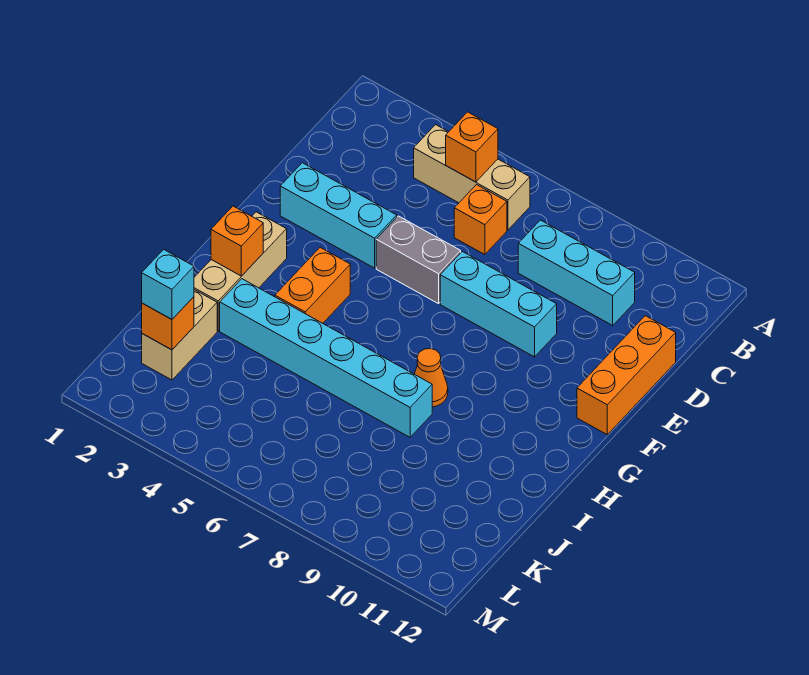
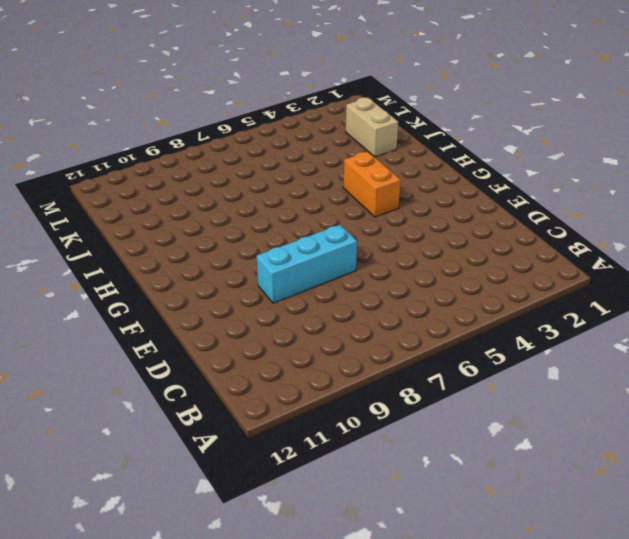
none -> tan 1x3 brick [414,125,530,230]
none -> orange 1x1 brick [454,185,507,255]
none -> cyan 1x3 brick [518,220,635,325]

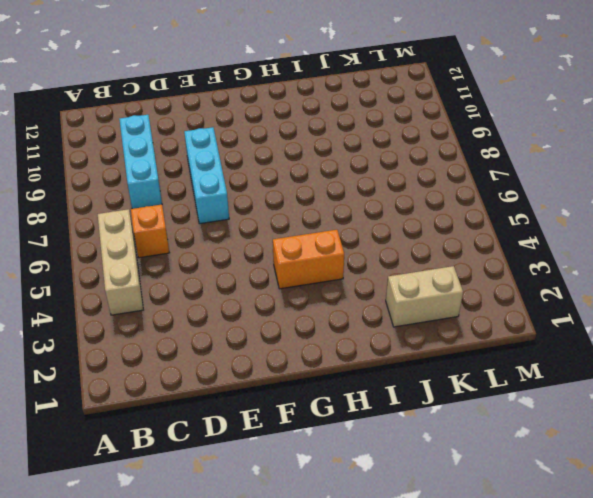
none -> orange 1x3 brick [577,316,676,435]
none -> cyan 1x3 brick [280,163,397,268]
none -> grey 1x2 brick [376,216,461,304]

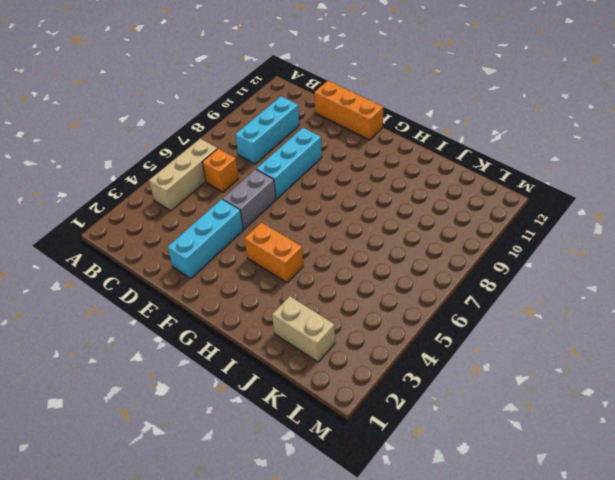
none -> tan 1x3 brick [194,212,287,331]
none -> orange 1x1 cone [415,349,448,407]
none -> cyan 1x6 brick [220,279,432,437]

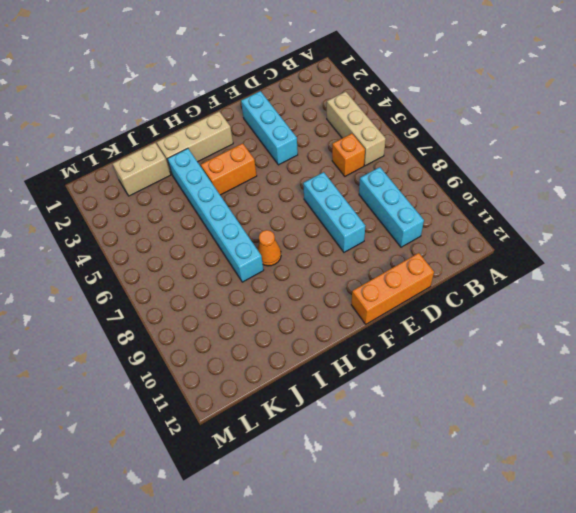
none -> grey 1x2 brick [376,216,461,304]
none -> orange 1x1 brick [446,112,498,182]
none -> orange 1x1 brick [211,206,263,276]

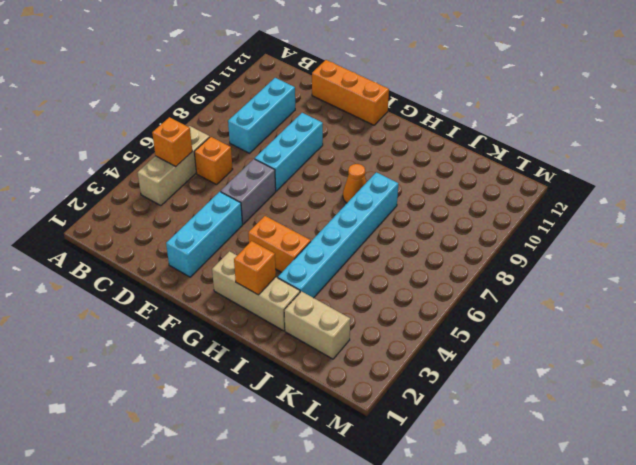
none -> orange 1x1 brick [142,297,194,350]
none -> cyan 1x1 brick [142,249,194,319]

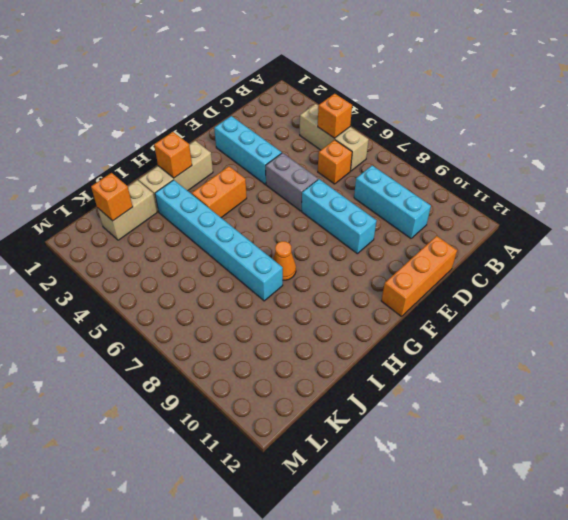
none -> cyan 1x1 brick [142,249,194,319]

